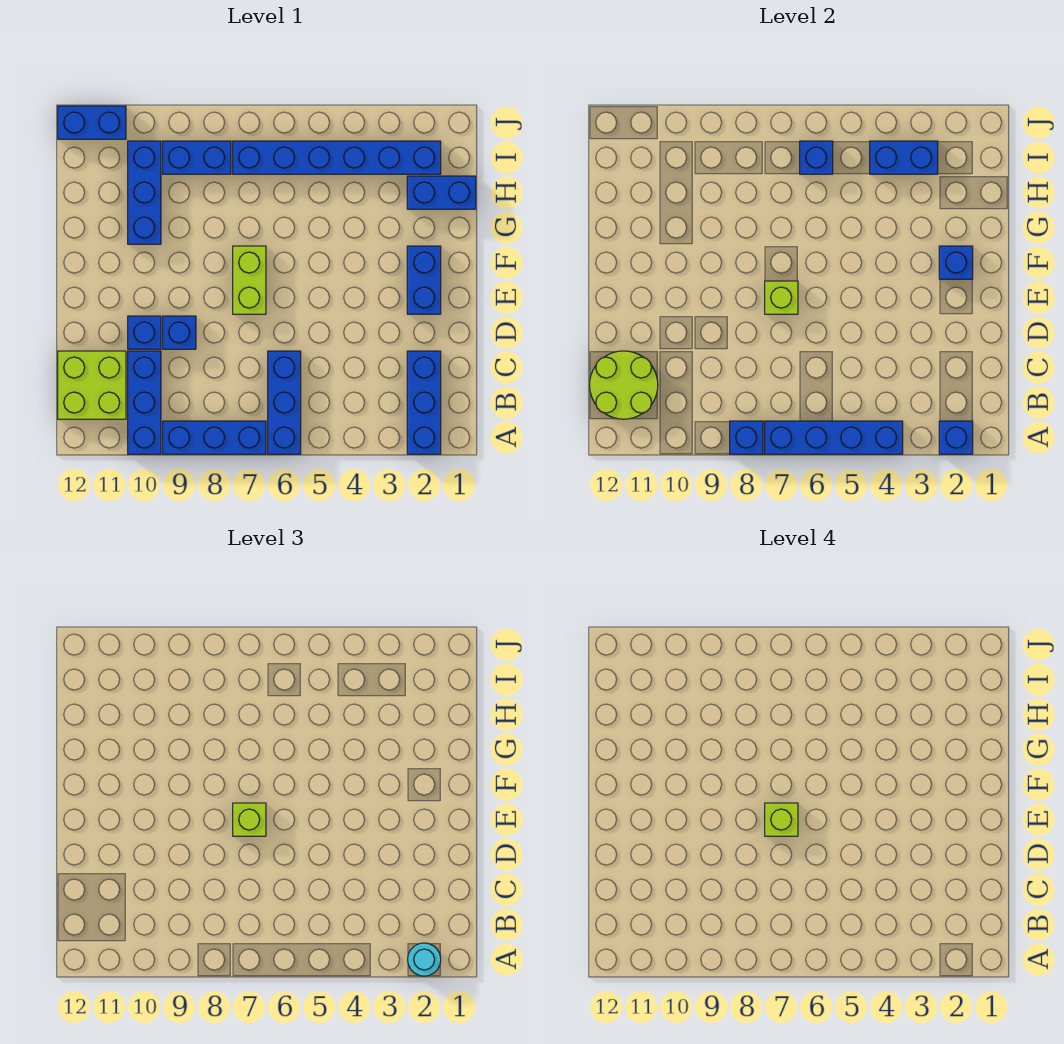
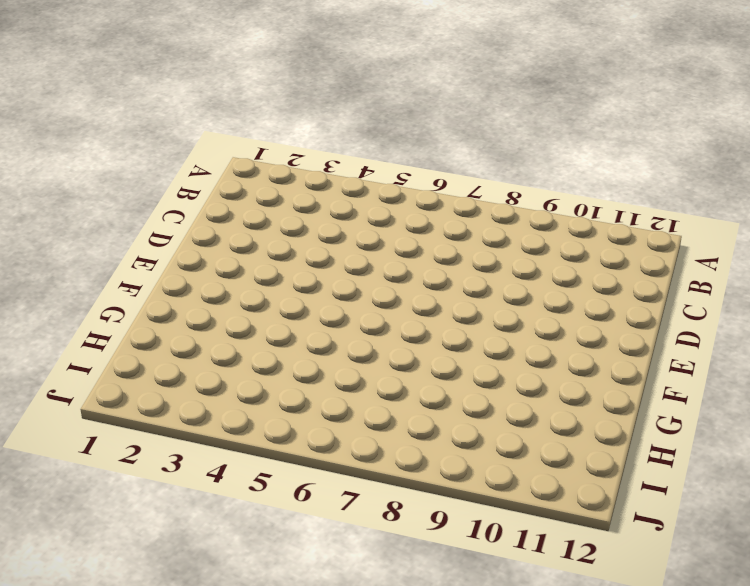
none -> blue 1x3 brick [407,351,441,454]
none -> blue 1x3 brick [268,351,301,454]
none -> blue 1x3 brick [163,421,266,454]

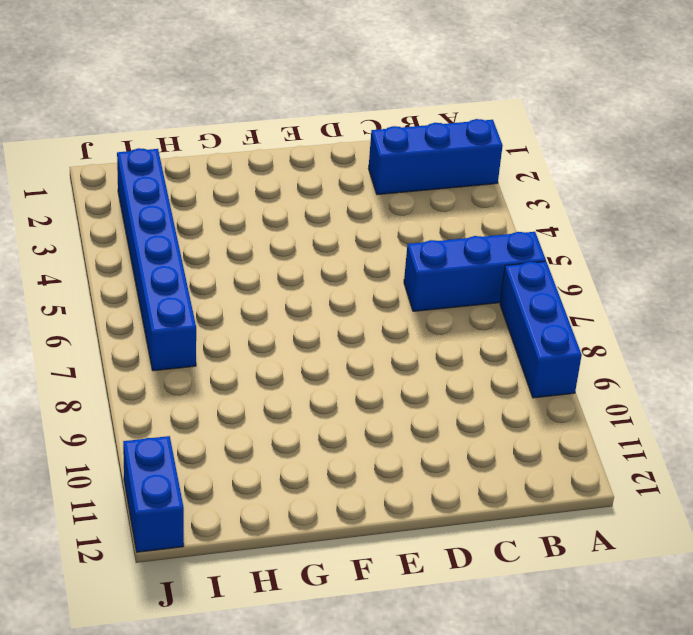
none -> blue 1x3 brick [128,351,161,454]
none -> lime 2x2 brick [58,351,126,419]
none -> blue 1x1 brick [163,316,196,349]

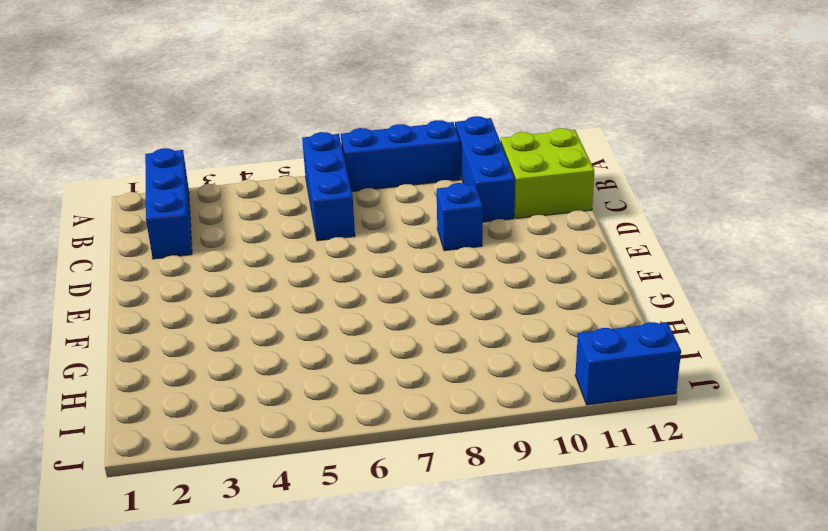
none -> blue 1x1 brick [128,316,161,349]
none -> blue 1x2 brick [407,246,441,314]
none -> lime 1x2 brick [233,246,266,314]

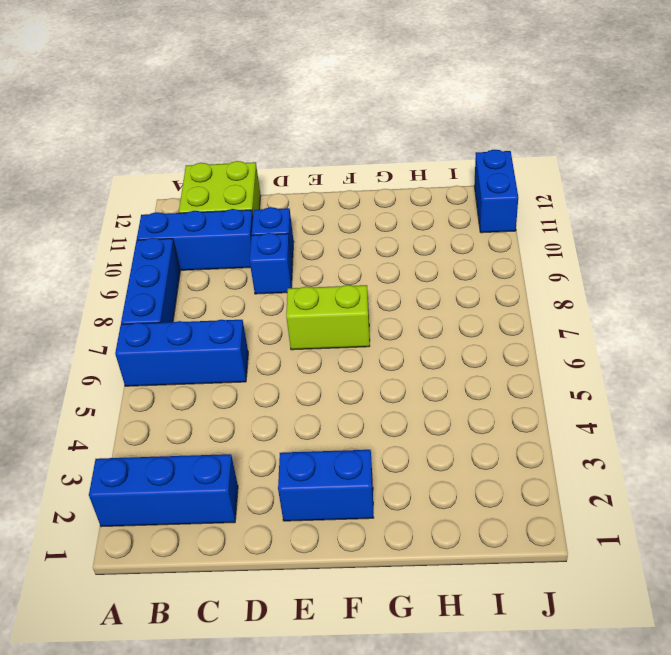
none -> blue 1x3 brick [128,141,161,244]
none -> blue 1x2 brick [407,176,476,209]
none -> blue 1x6 brick [233,141,441,174]

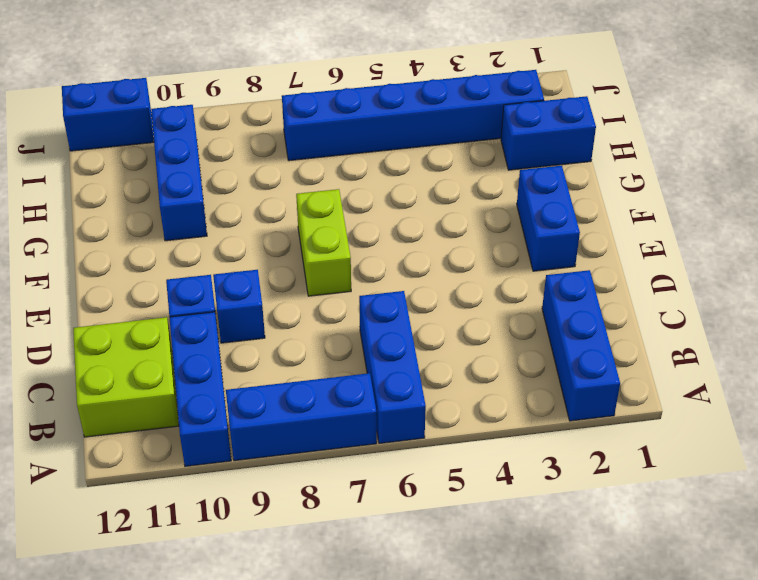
none -> blue 1x2 brick [163,141,231,174]
none -> blue 1x1 brick [939,421,973,454]
none -> blue 1x4 brick [765,421,903,454]

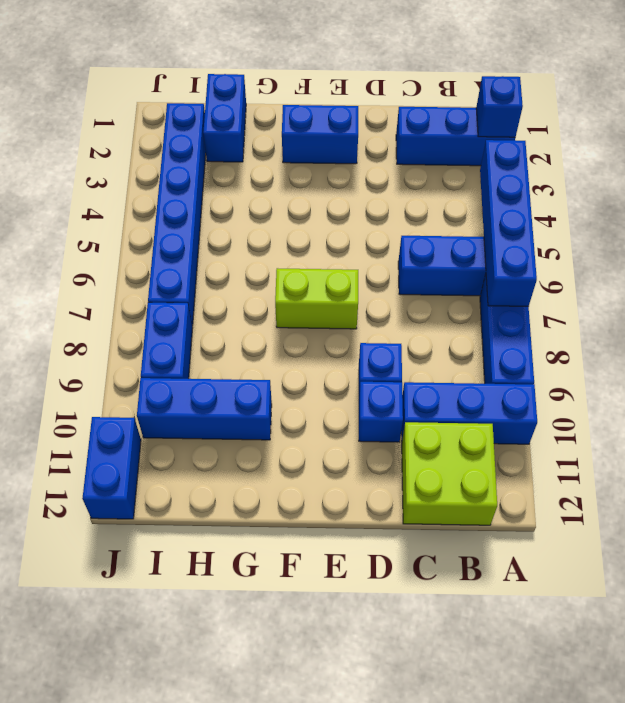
none -> blue 1x1 brick [730,421,763,454]
none -> lime 2x2 round brick [590,351,658,419]
none -> lime 1x1 brick [765,281,798,314]

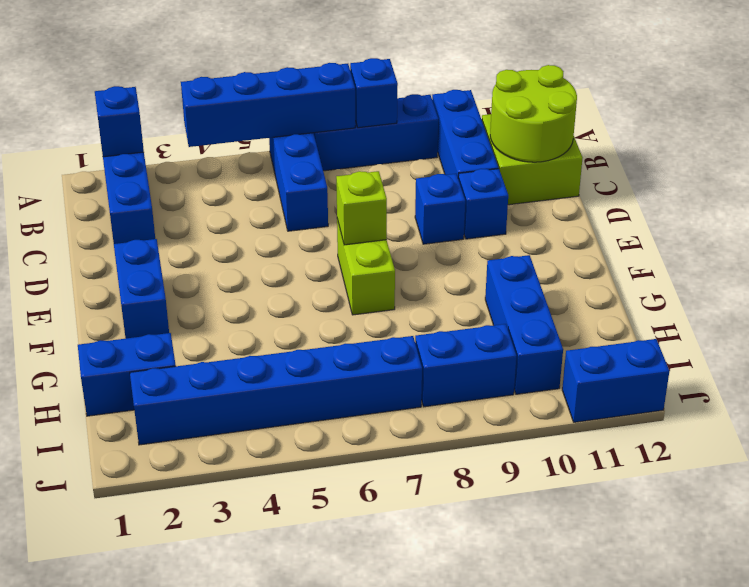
none -> blue 1x1 brick [939,246,973,279]
none -> blue 1x2 brick [870,141,938,174]
none -> blue 1x1 brick [800,141,833,174]

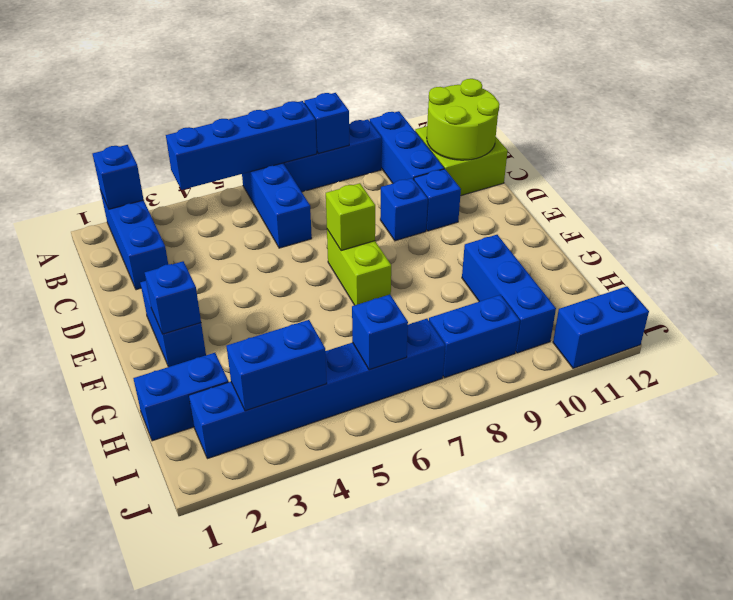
none -> cyan 1x1 round brick [408,943,441,976]
none -> lime 1x1 brick [233,803,266,836]
none -> lime 1x1 brick [765,803,798,836]

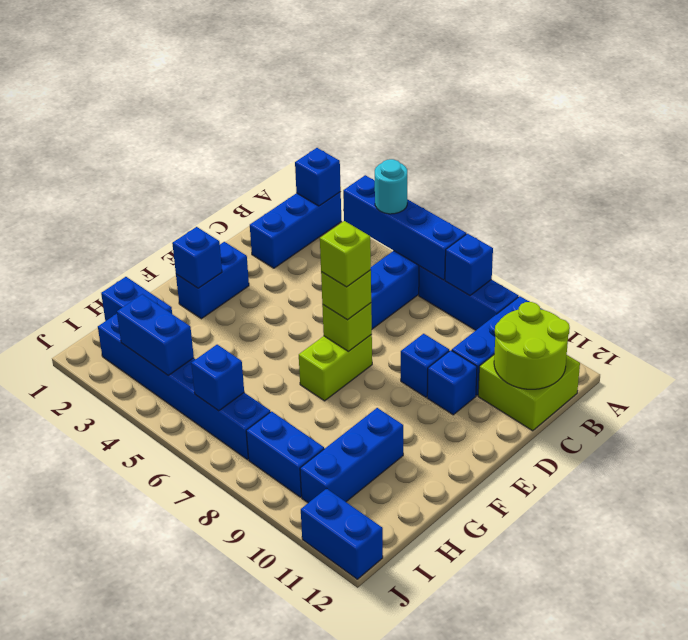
cyan 1x1 round brick [374,159,407,214] -> cyan 1x1 round brick moved to [408,943,441,976]

